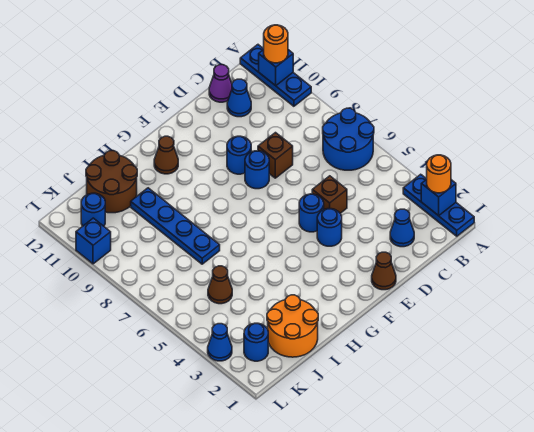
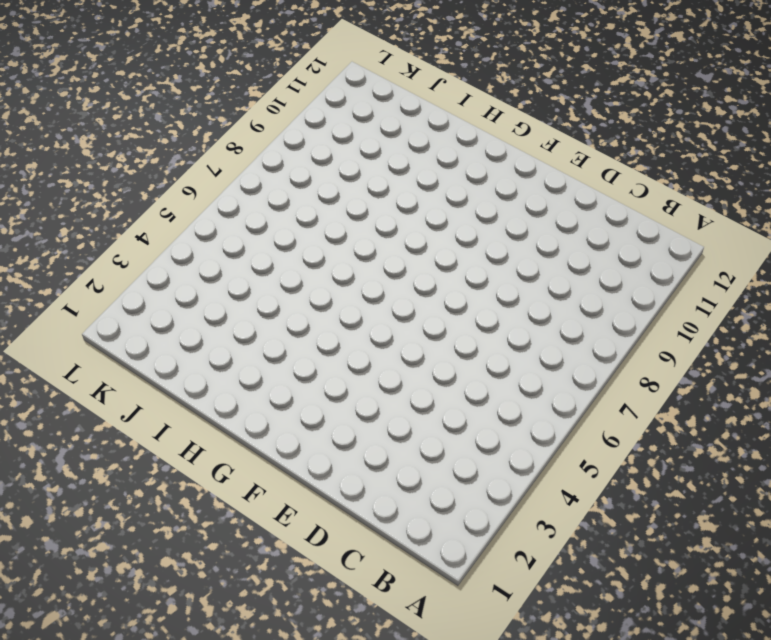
none -> blue 1x3 plate [403,174,474,236]
none -> blue 2x2 round brick [323,108,374,170]
none -> blue 1x3 plate [240,45,311,106]

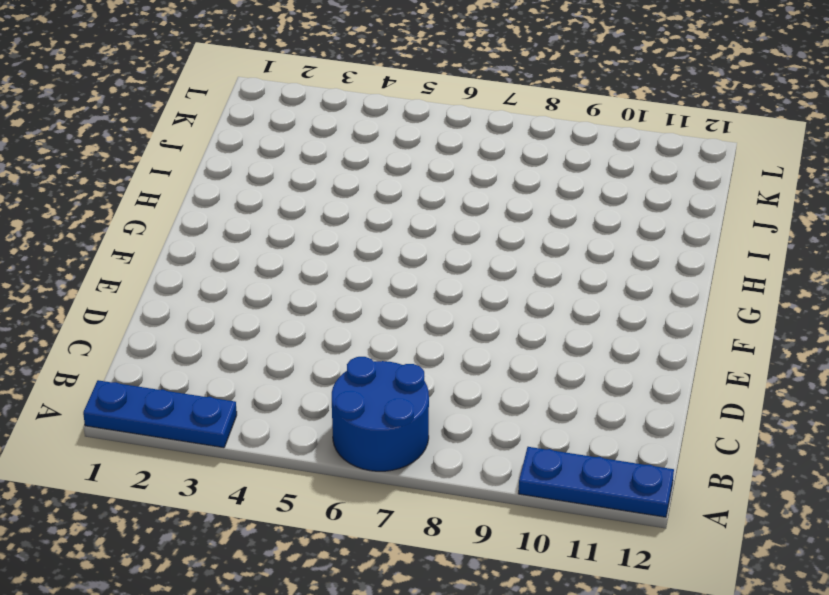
none -> blue 1x1 cone [390,209,414,247]
none -> blue 1x1 cone [227,79,251,117]
none -> purple 1x1 cone [209,65,232,102]

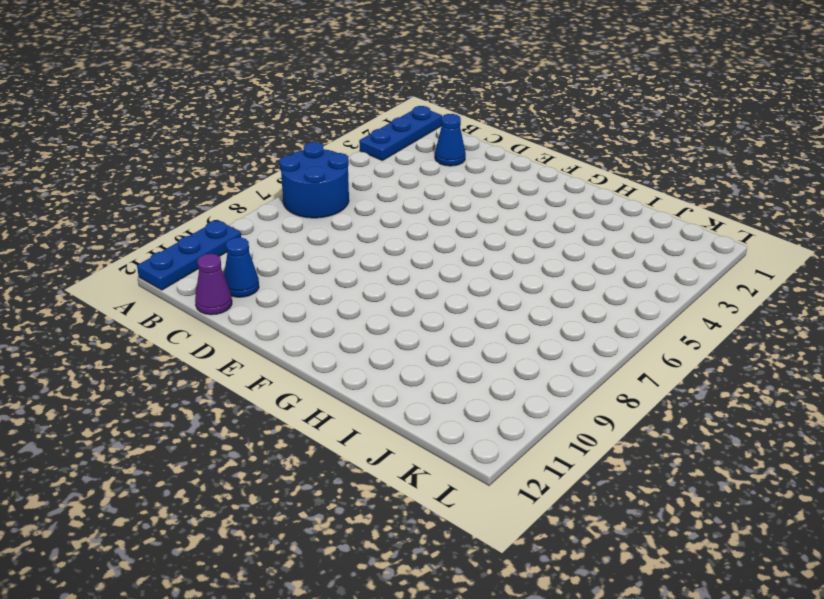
none -> brown 1x1 brick [312,176,347,213]
none -> brown 1x1 brick [258,133,293,178]
none -> brown 1x1 cone [372,252,396,290]

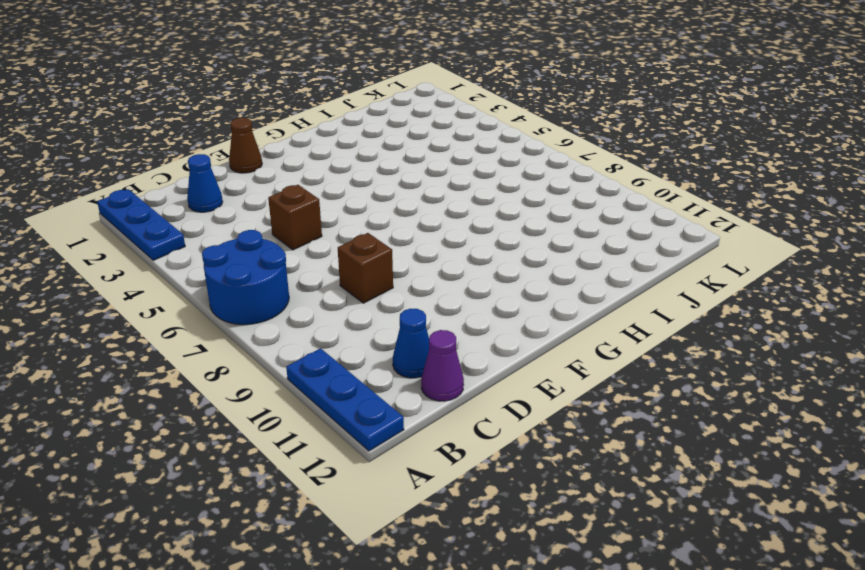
none -> blue 1x1 round brick [317,209,342,246]
none -> blue 1x1 round brick [299,194,324,232]
none -> blue 1x1 round brick [245,151,269,189]

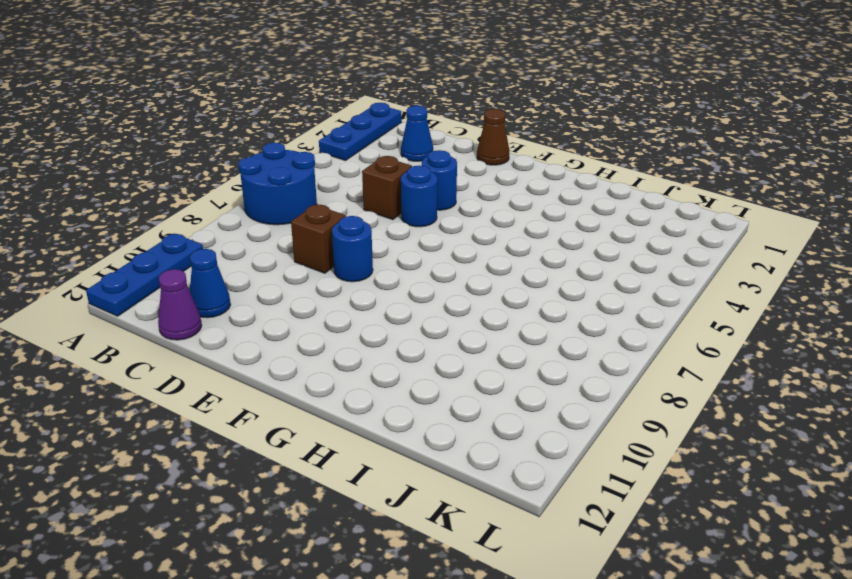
none -> blue 1x1 round brick [227,136,251,174]
none -> brown 1x1 cone [154,136,178,174]
none -> orange 2x2 round brick [267,295,318,357]

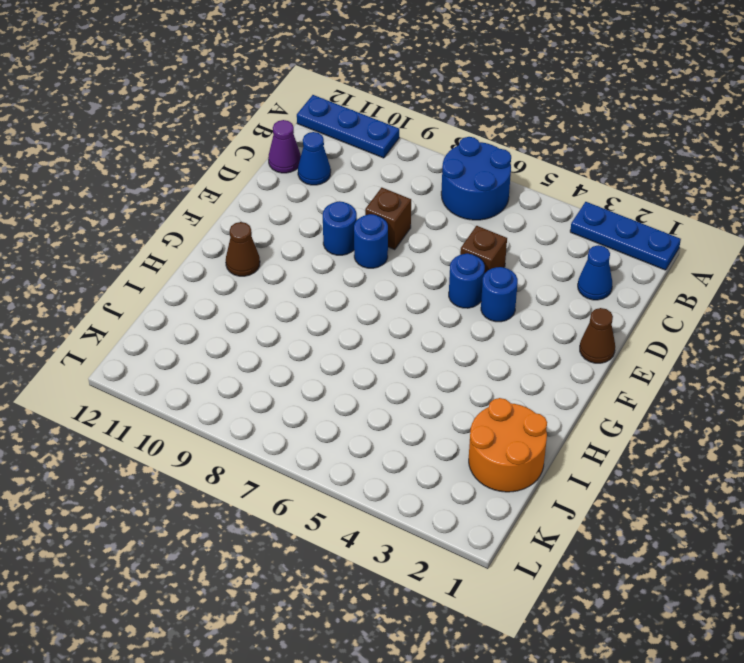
none -> blue 1x4 plate [131,188,220,264]
none -> brown 2x2 round brick [86,151,137,213]
none -> brown 1x1 cone [208,266,232,304]

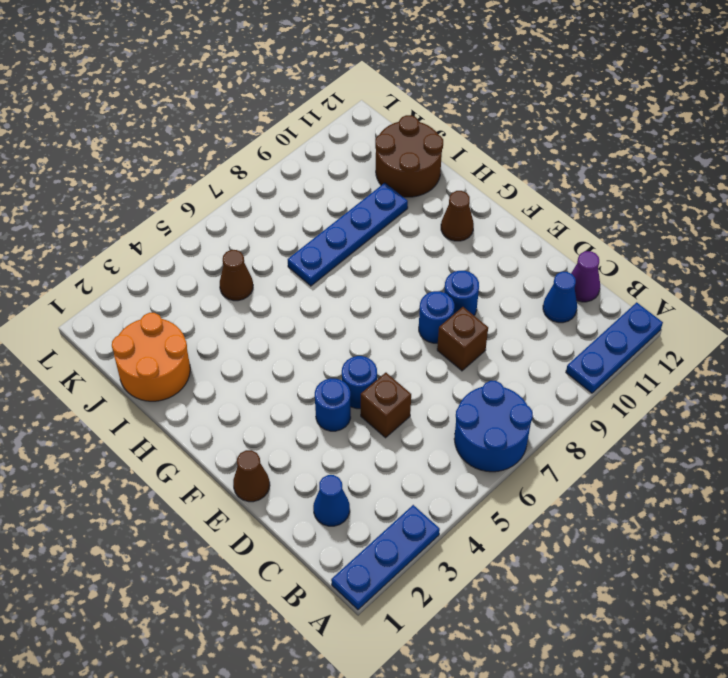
none -> blue 1x1 round brick [244,323,268,361]
none -> blue 1x1 round brick [81,193,105,226]
none -> blue 1x1 cone [208,324,232,361]

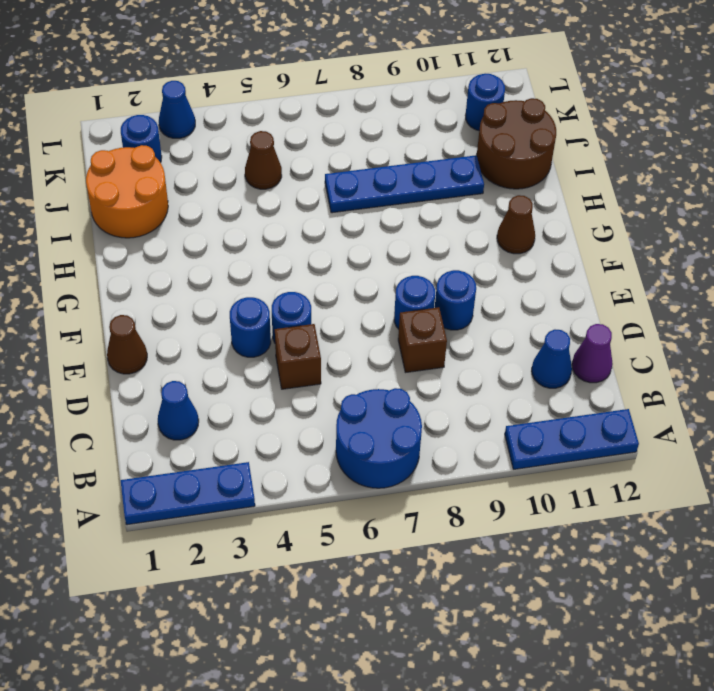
none -> blue 1x1 brick [76,218,111,264]
none -> blue 1x1 brick [421,179,456,216]
none -> blue 1x1 brick [259,50,293,86]

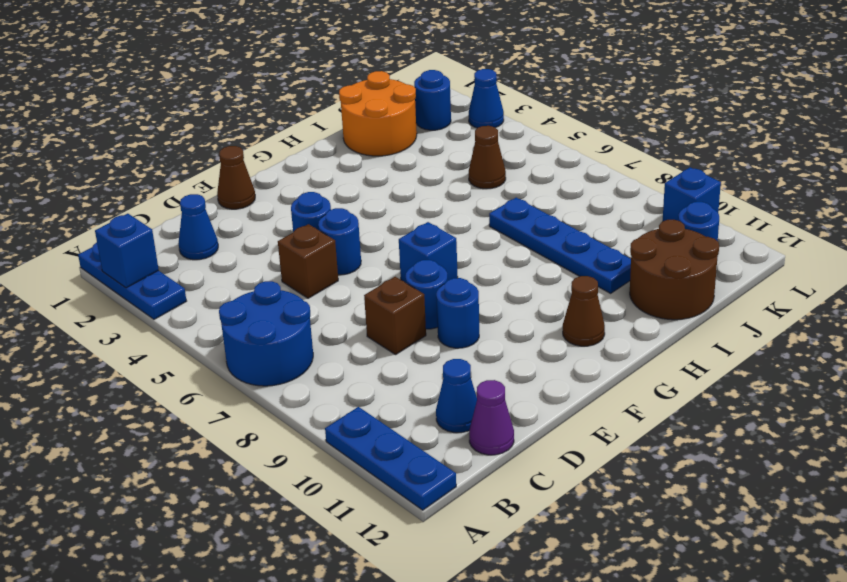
blue 1x1 brick [399,222,458,283] -> blue 1x1 brick moved to [259,50,293,86]
none -> orange 1x1 round brick [427,155,451,193]
none -> orange 1x1 round brick [264,25,288,63]

